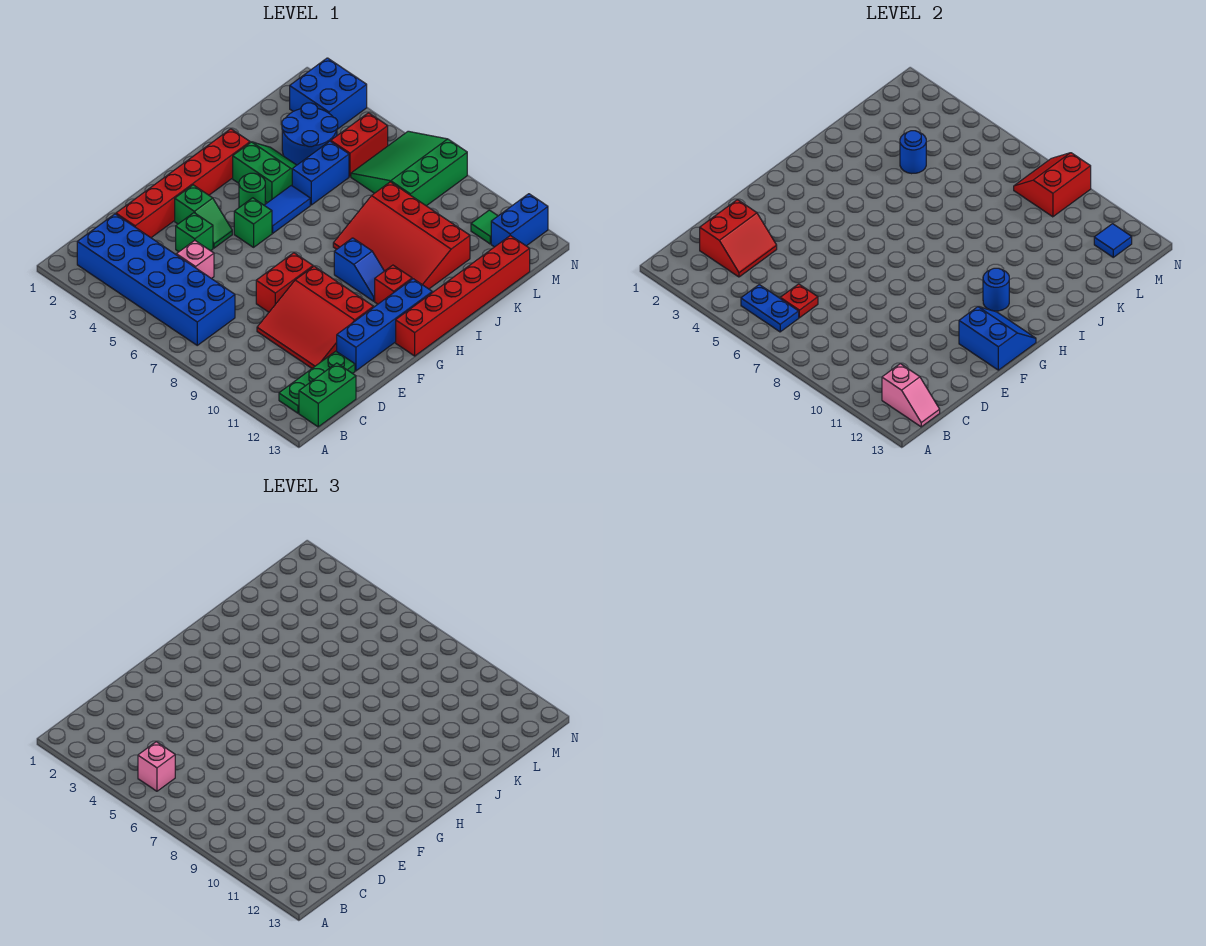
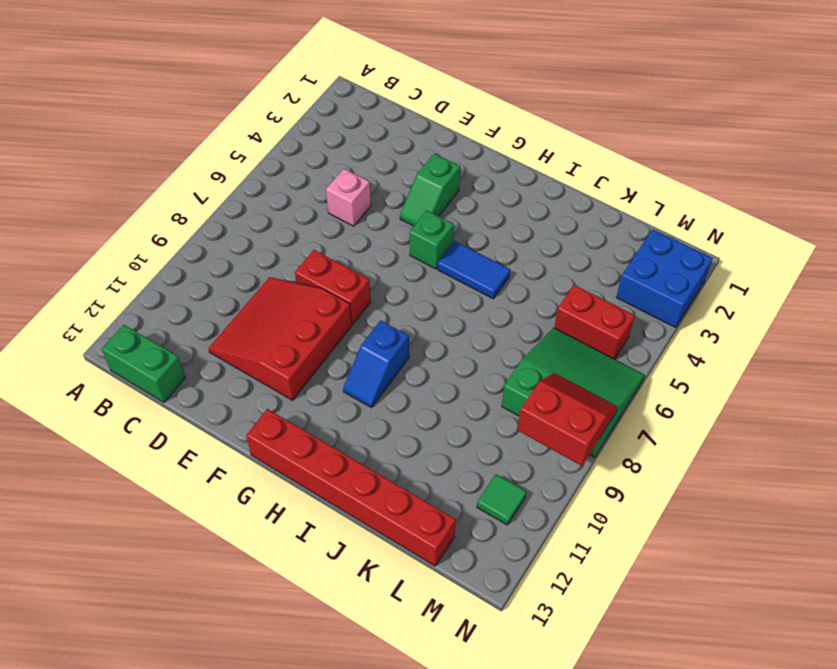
none -> blue 2x6 brick [77,214,235,345]
none -> green 1x3 plate [279,351,355,413]
none -> red 1x6 brick [116,129,250,238]
none -> green 1x1 brick [176,213,213,252]

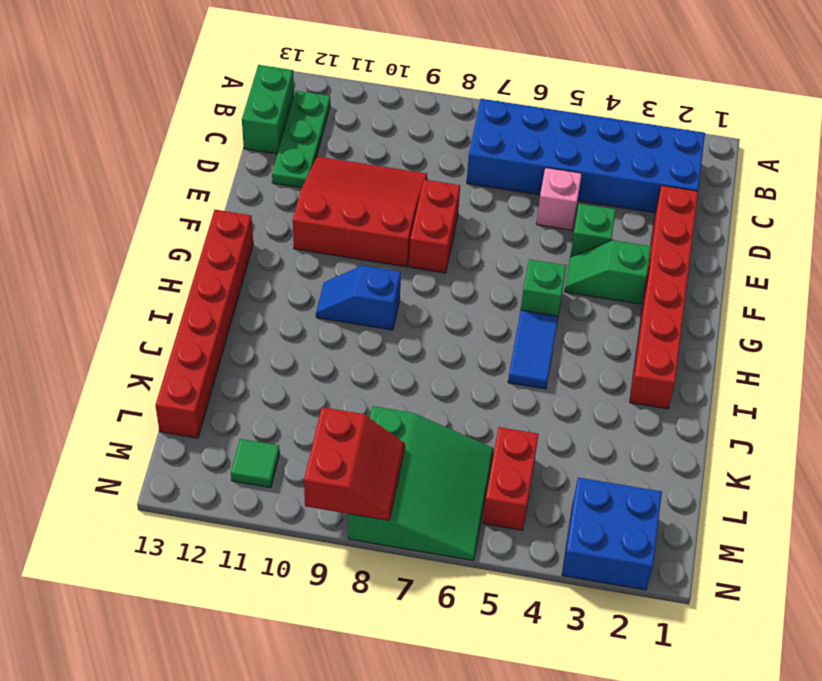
none -> blue 1x4 brick [337,279,432,371]
none -> green 1x1 round brick [239,173,265,207]
none -> red 1x1 brick [375,265,412,304]
none -> green 2x2 slope [233,142,297,203]

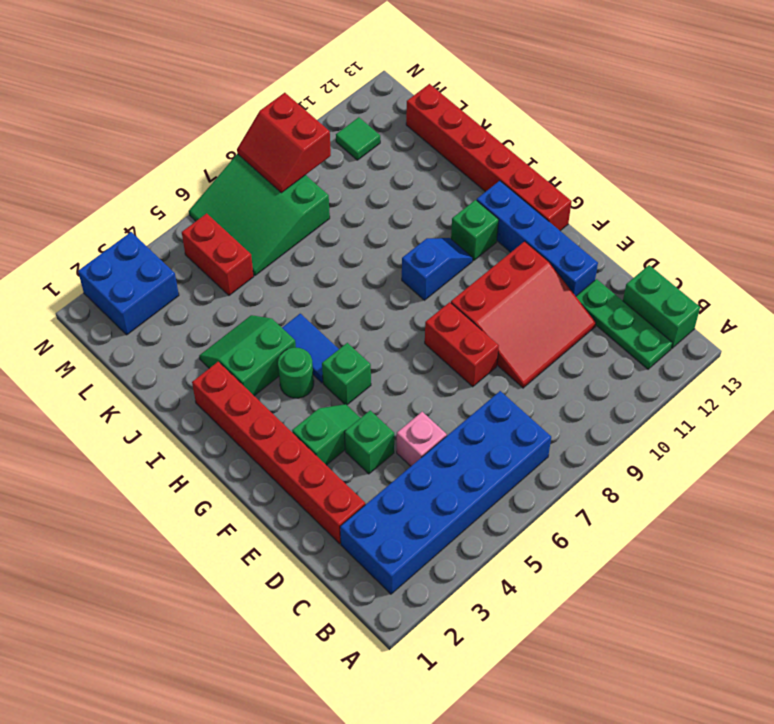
green 1x1 brick [451,200,499,261] -> red 1x1 brick [375,265,412,304]
none -> red 3x4 slope [333,182,470,289]
none -> blue 1x2 brick [292,141,349,205]
none -> blue 2x2 round brick [282,103,338,165]
none -> blue 1x2 brick [491,194,548,247]

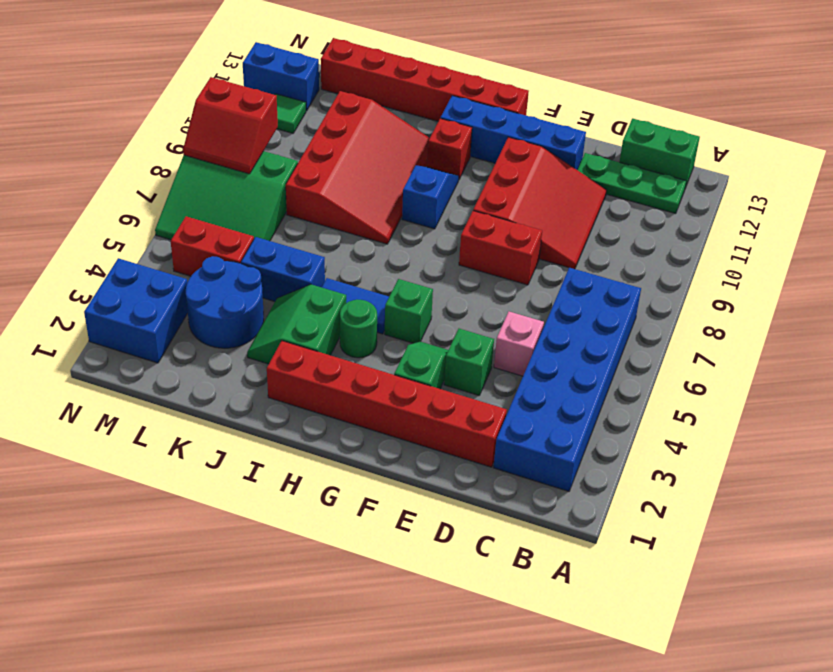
none -> blue 1x2 plate [741,285,799,332]
none -> pink 1x2 slope [882,364,940,427]
none -> red 2x2 slope [700,200,777,277]
none -> red 1x1 plate [780,284,818,318]

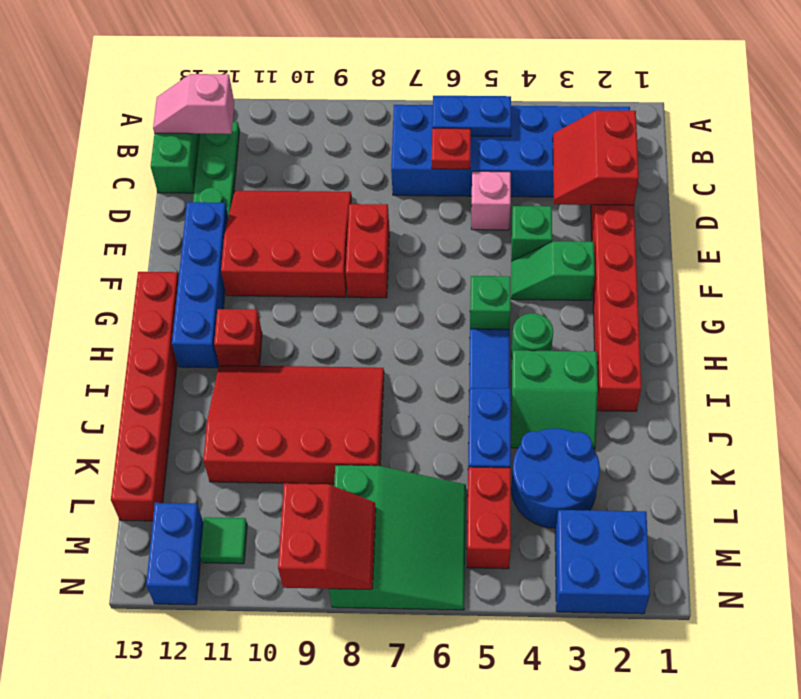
none -> blue 1x2 slope [334,238,384,301]
none -> blue 2x2 slope [959,307,1036,370]
none -> blue 1x1 round brick [983,268,1009,311]
none -> blue 1x1 round brick [900,131,926,174]

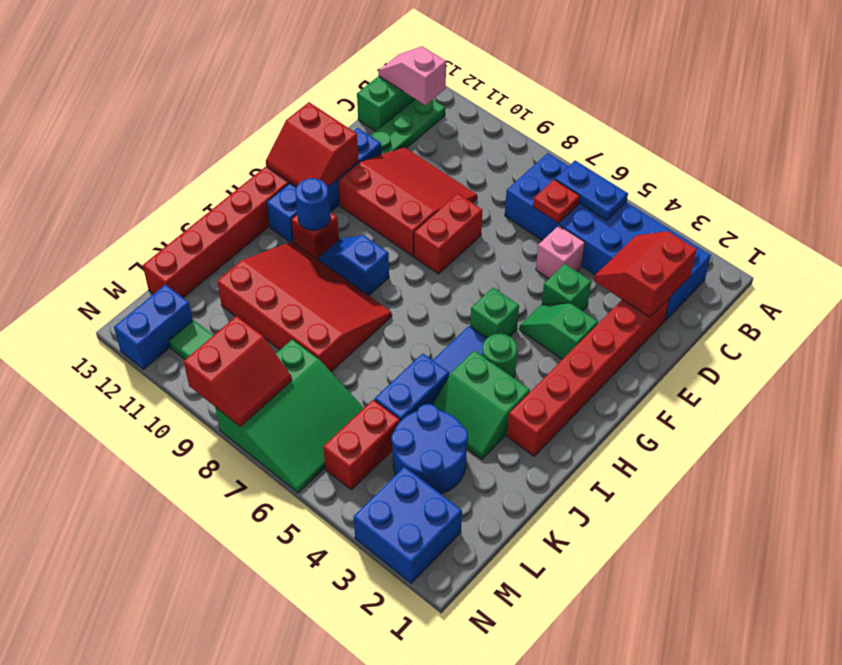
red 2x2 slope [266,102,359,186] -> blue 2x2 slope [959,307,1036,370]
none -> blue 1x1 round brick [900,131,926,174]
none -> blue 1x1 tile [1094,224,1132,257]
none -> pink 1x1 brick [138,742,175,791]

